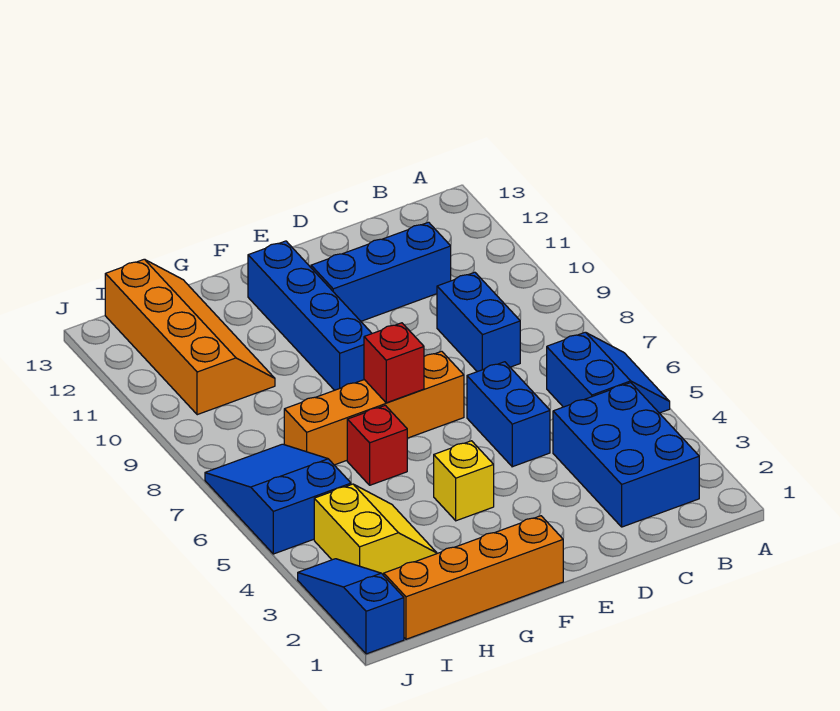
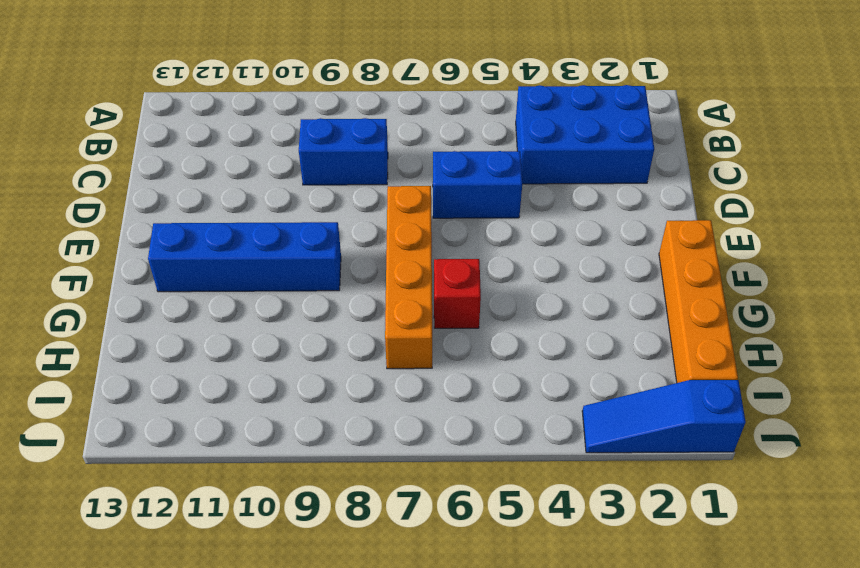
none -> blue 2x2 slope [547,332,670,413]
none -> blue 1x3 brick [311,222,451,321]
none -> yellow 1x1 brick [434,441,494,521]

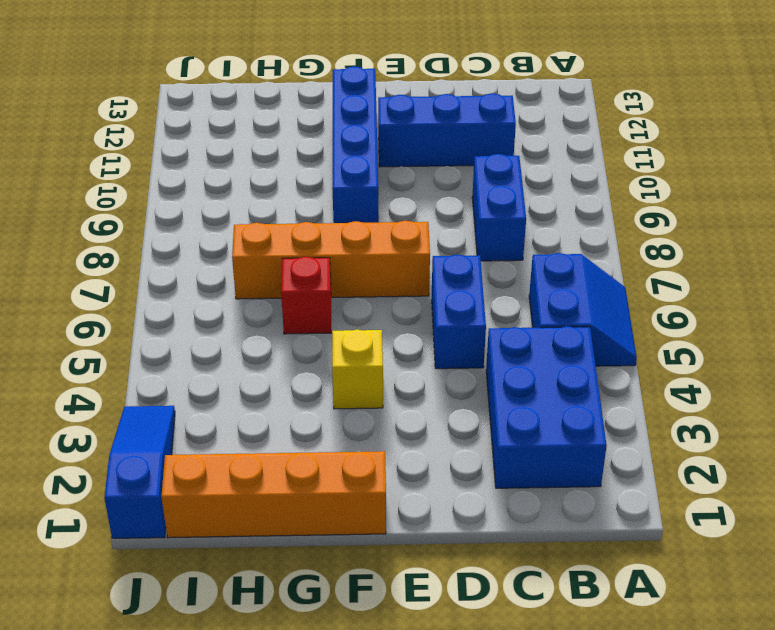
none -> yellow 2x2 slope [314,484,437,575]
none -> orange 2x4 slope [105,259,275,415]
none -> blue 2x3 slope [205,444,351,554]

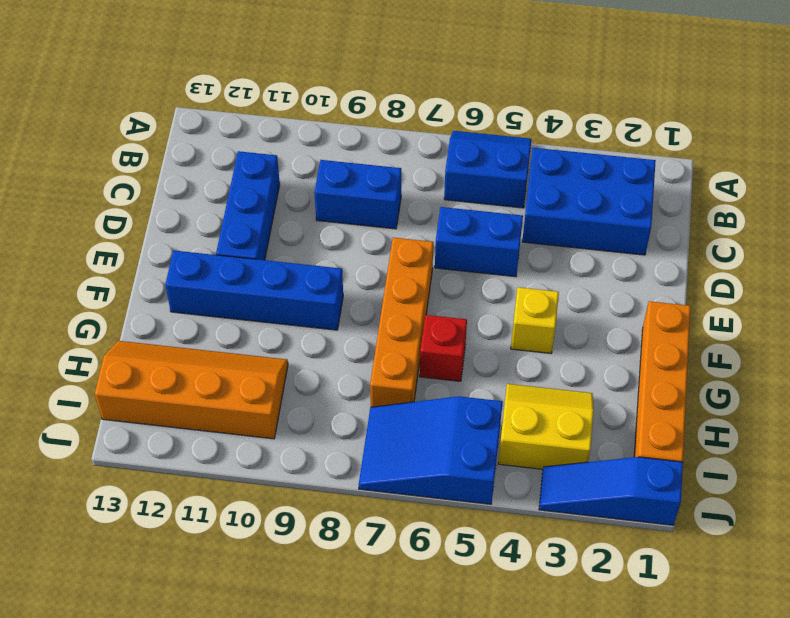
none -> red 1x1 brick [364,323,424,403]

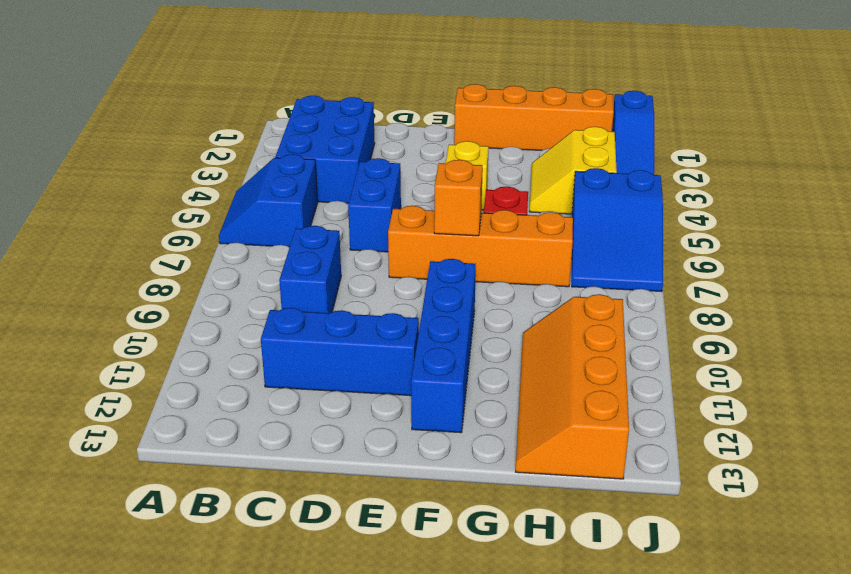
orange 1x1 brick [434,160,483,236] -> red 1x1 brick [364,323,424,403]

